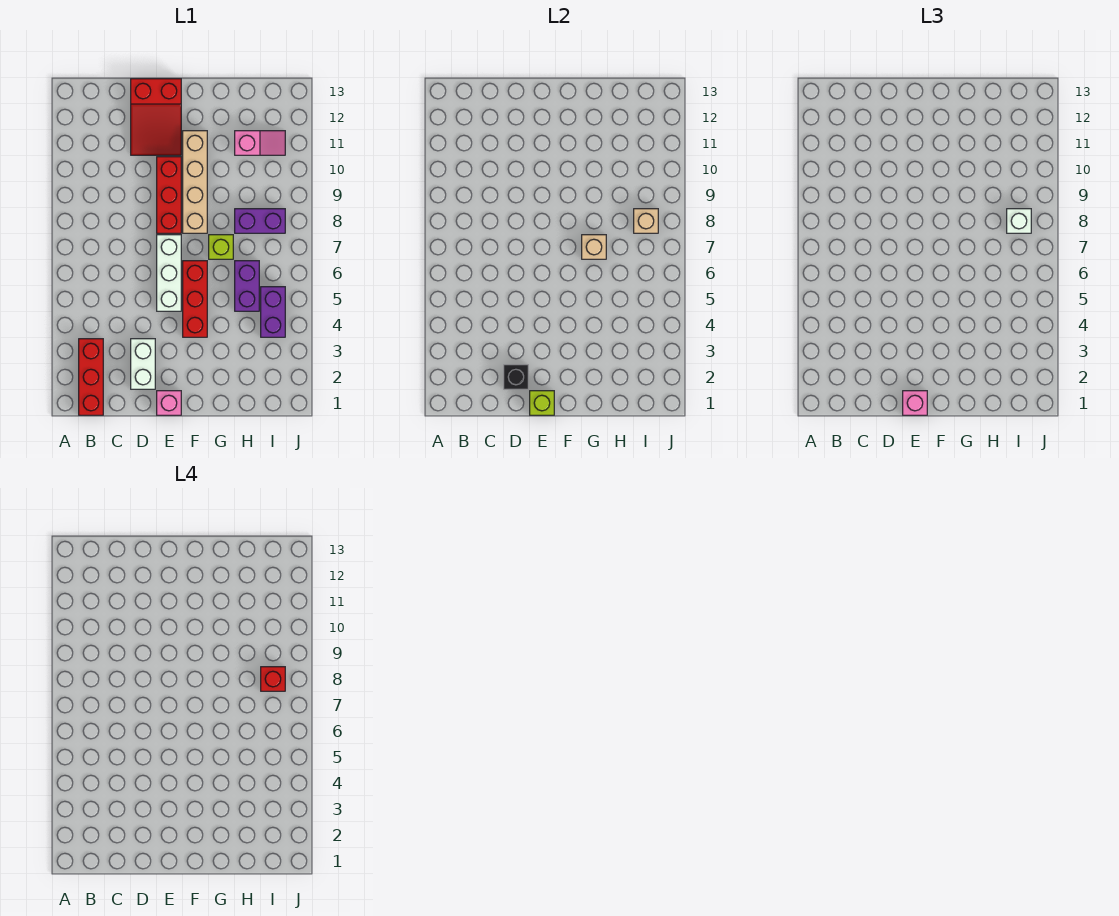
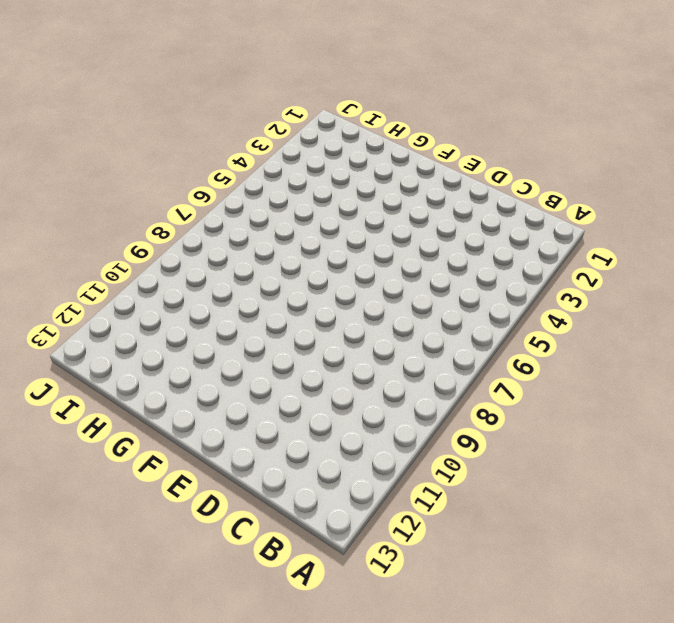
none -> red 1x3 brick [79,339,103,415]
none -> white 1x2 brick [131,339,155,389]
none -> red 2x3 slope [131,79,181,155]

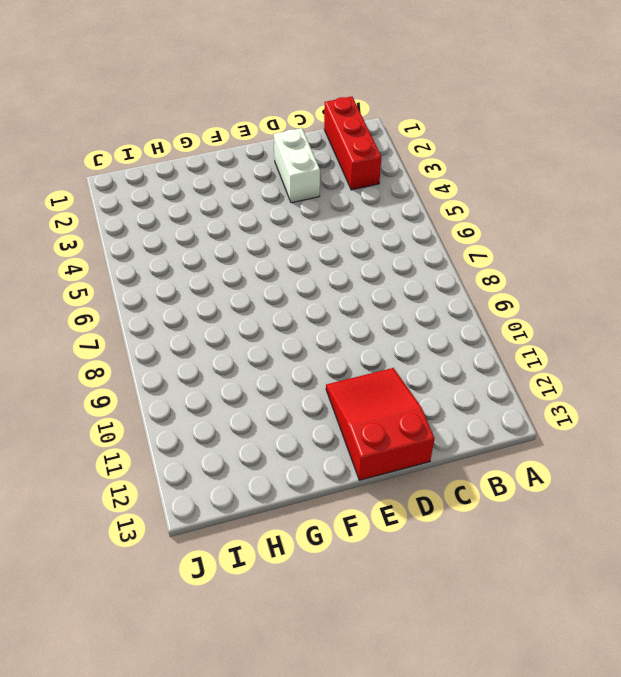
none -> pink 1x1 brick [157,391,181,415]
none -> white 1x3 brick [157,235,181,311]
none -> red 1x3 brick [157,157,181,233]

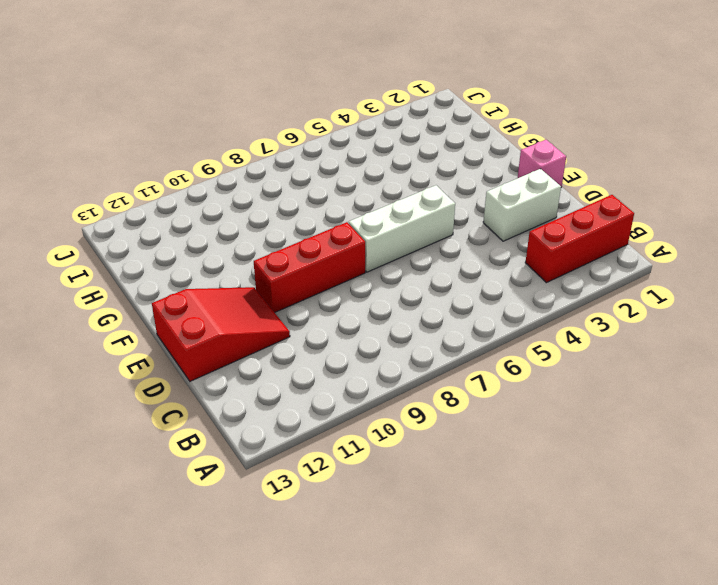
none -> red 1x3 brick [183,261,207,337]
none -> tan 1x4 brick [183,131,207,233]
none -> lime 1x1 brick [209,235,233,259]

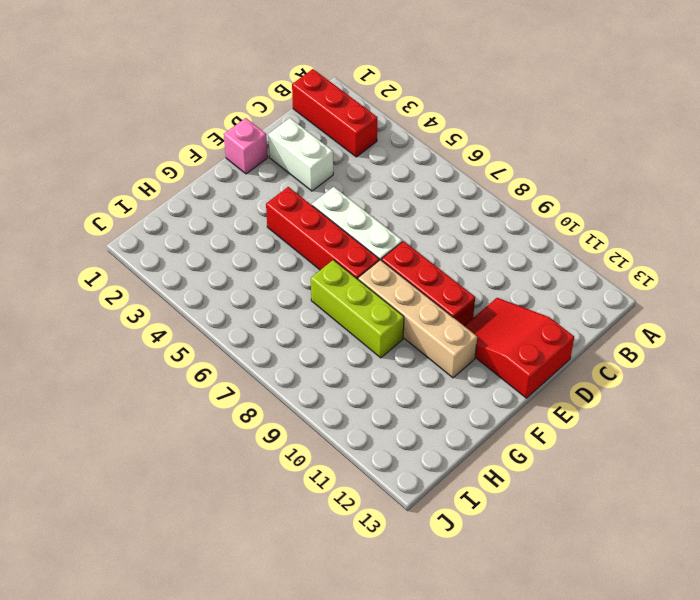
red 1x4 brick [266,187,379,279] -> red 1x3 brick [183,261,207,337]
lime 1x3 brick [311,260,404,358] -> lime 1x1 brick [209,235,233,259]
none -> purple 1x2 brick [235,261,259,311]
none -> purple 1x2 brick [235,209,285,233]
none -> pink 1x2 slope [235,131,285,155]

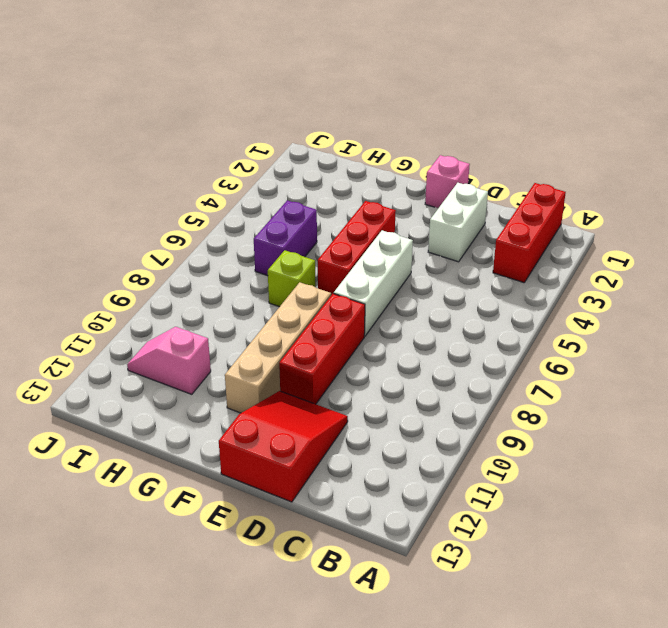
none -> purple 1x2 brick [235,209,285,233]
none -> purple 1x2 brick [261,287,285,337]
none -> black 1x1 brick [504,365,528,389]

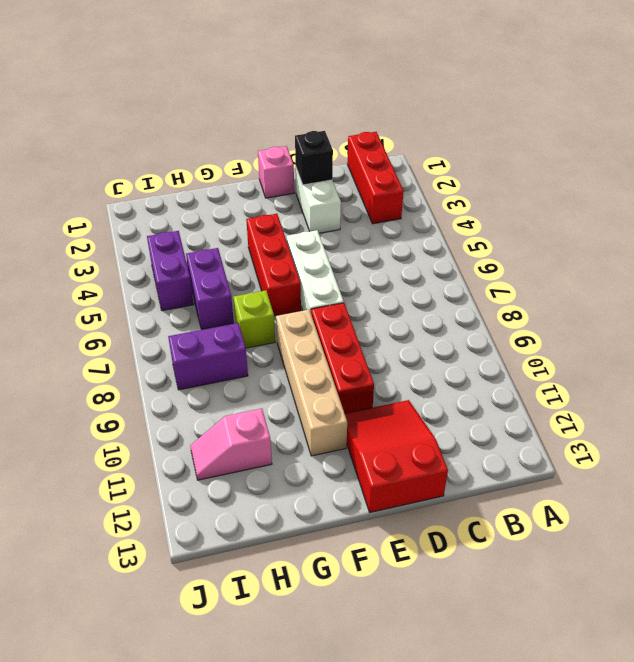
none -> lime 1x1 brick [530,391,554,415]
none -> tan 1x1 brick [582,235,606,259]
none -> tan 1x1 brick [634,209,658,233]

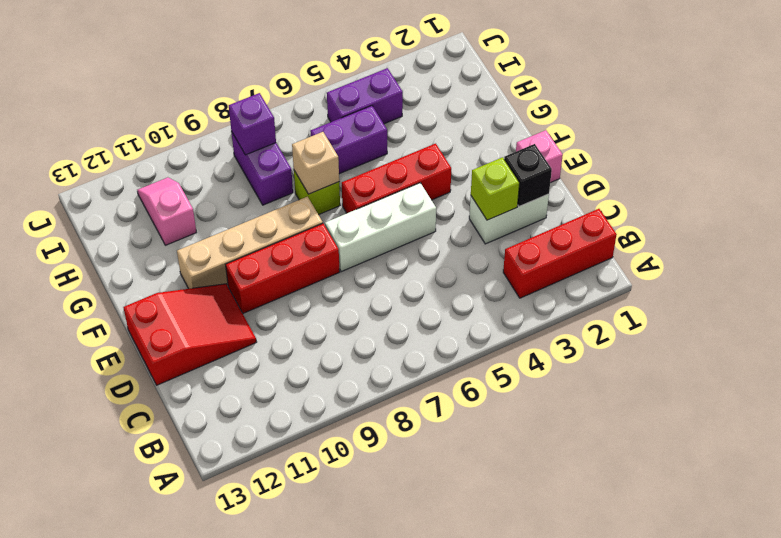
lime 1x1 brick [471,157,520,220] -> lime 1x1 brick moved to [530,391,554,415]
purple 1x1 brick [229,93,276,155] -> tan 1x1 brick [634,209,658,233]
none -> pink 1x1 brick [903,391,927,415]
none -> white 1x1 brick [1007,209,1031,233]
none -> red 1x1 brick [261,667,285,691]

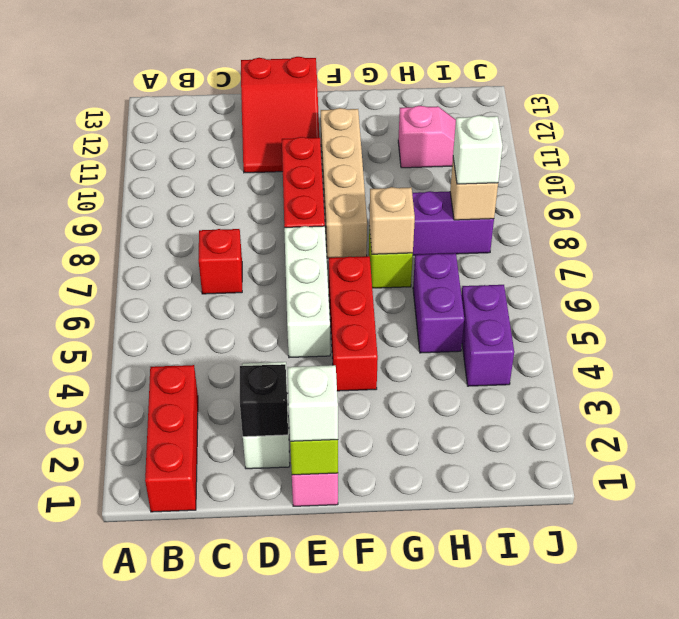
red 1x1 brick [198,229,242,294] -> red 1x1 brick moved to [261,667,285,691]
white 1x1 brick [288,365,338,442] -> pink 1x1 brick [903,391,927,415]

